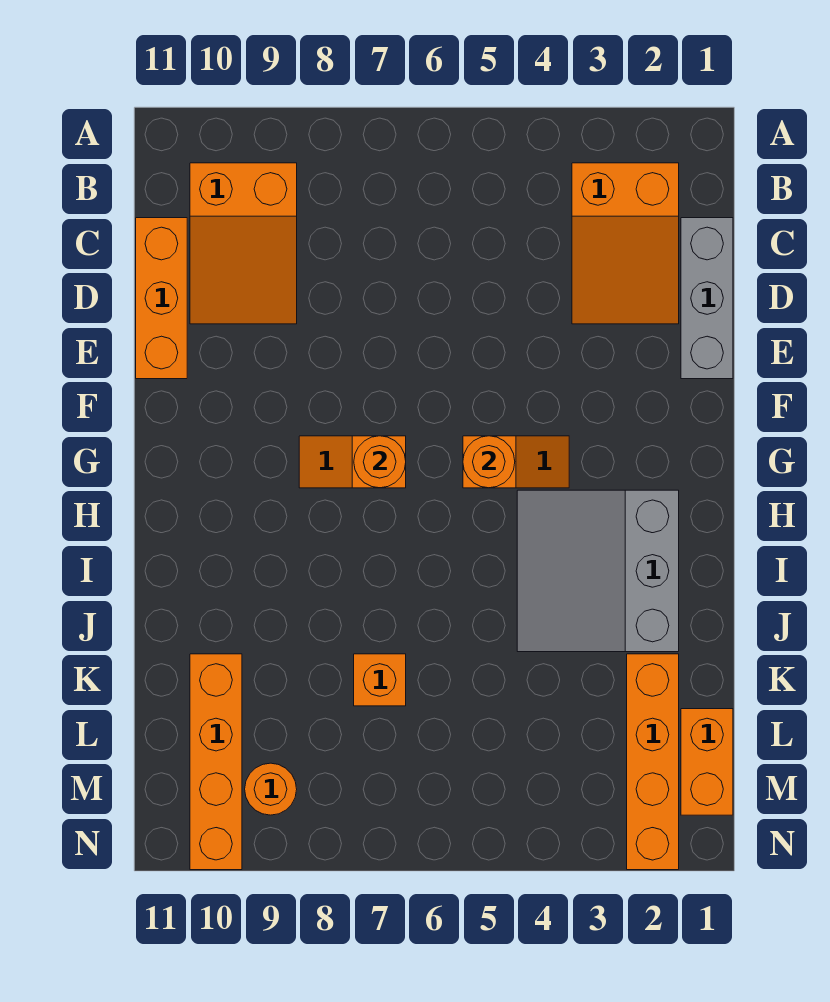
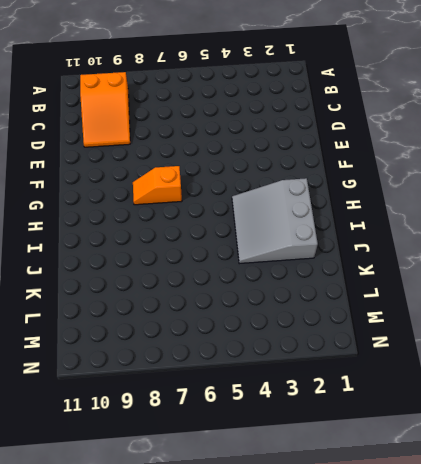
none -> orange 2x3 slope [572,163,679,324]
none -> grey 1x3 brick [681,218,733,379]
none -> orange 1x3 brick [136,218,187,379]

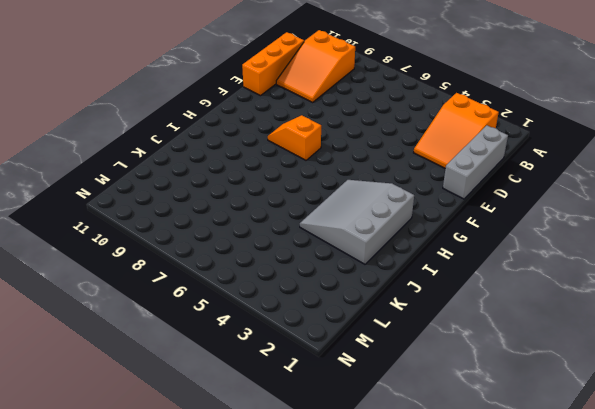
none -> orange 1x2 slope [463,436,569,488]
none -> orange 1x4 brick [627,654,679,870]
none -> orange 1x1 brick [354,654,406,706]

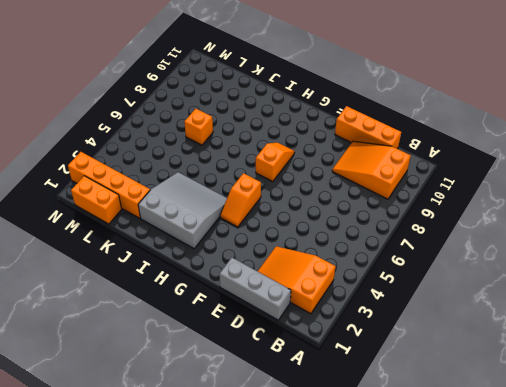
none -> orange 1x4 brick [190,654,242,870]
none -> orange 1x1 round brick [245,763,297,815]
none -> orange 1x1 round brick [463,436,515,488]

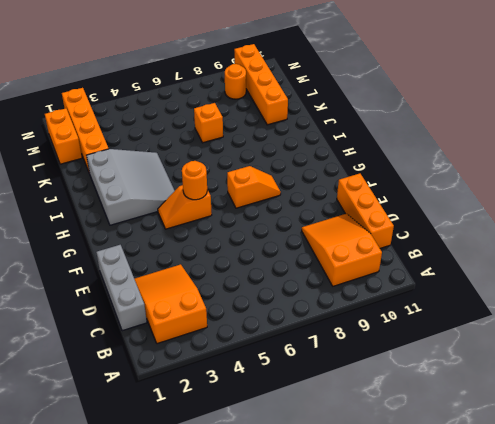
none -> orange 1x1 round brick [354,436,406,488]

